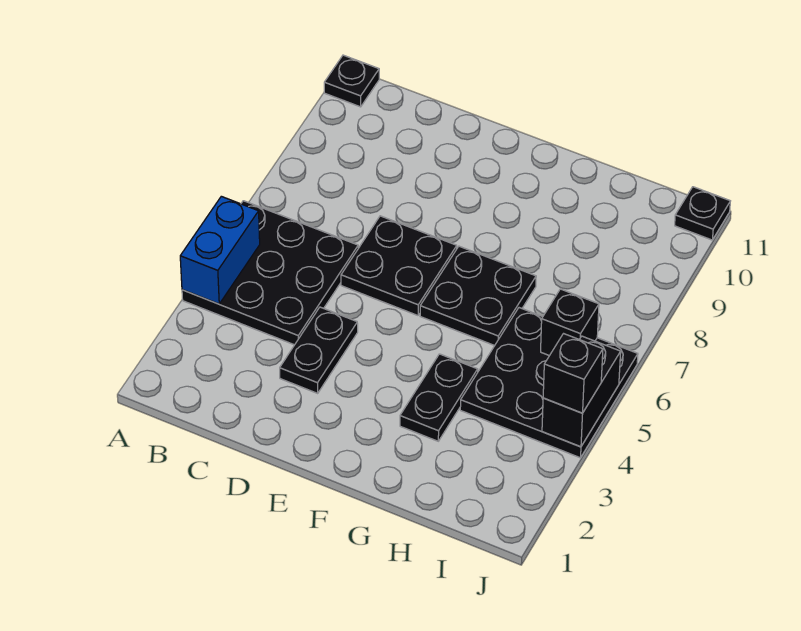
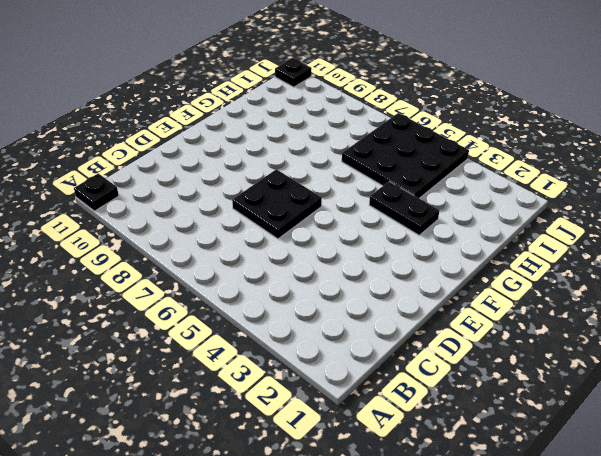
none -> black 3x3 plate [182,201,358,345]
none -> black 1x2 plate [280,307,358,393]
none -> black 2x2 plate [420,246,536,346]

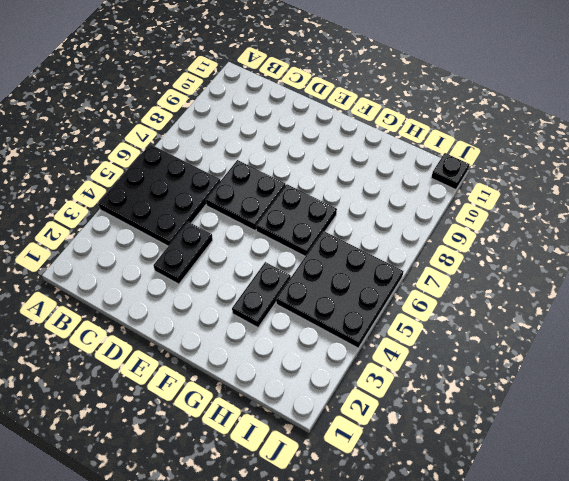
none -> black 1x1 plate [324,55,379,107]
none -> blue 1x2 brick [180,196,260,304]
none -> black 1x1 brick [541,289,599,356]

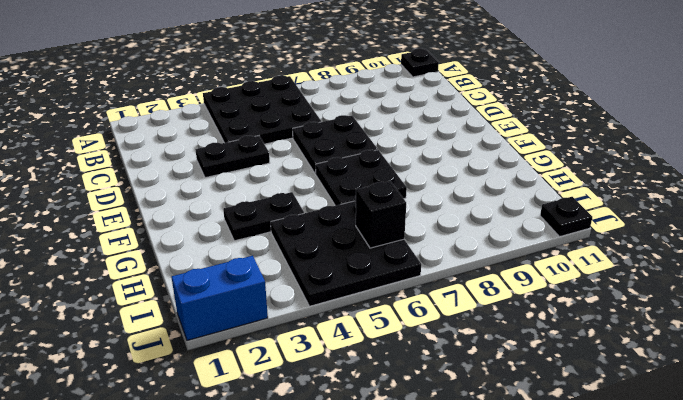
blue 1x2 brick [172,256,268,340] -> blue 1x2 brick moved to [180,196,260,304]
none -> black 1x2 brick [542,336,621,447]
none -> black 1x1 brick [543,334,603,413]

